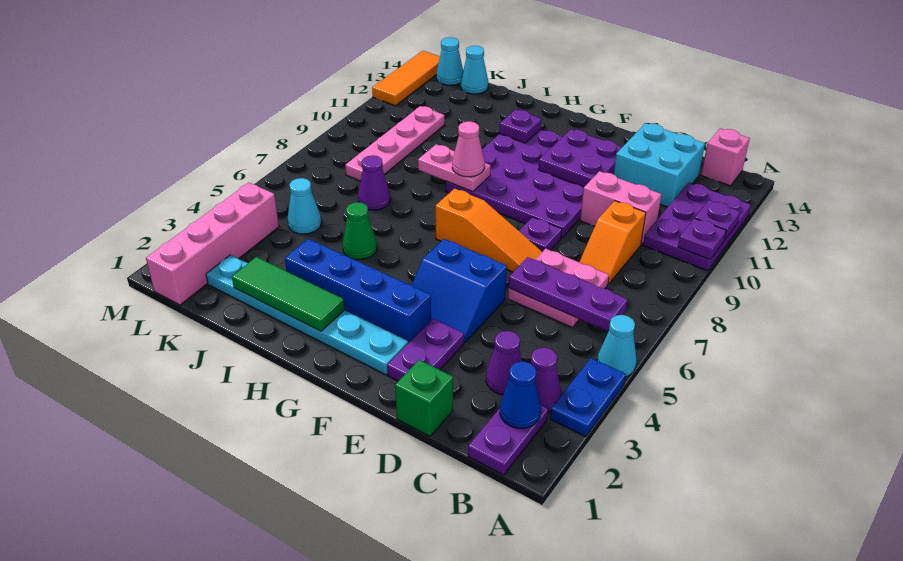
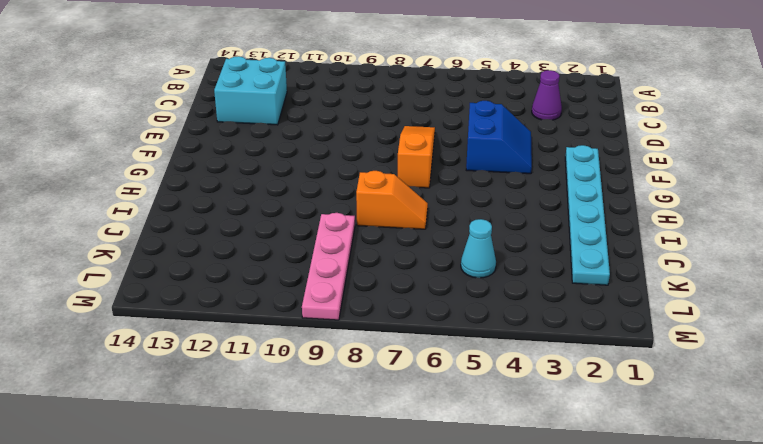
orange 1x2 slope [356,171,428,229] -> orange 1x2 slope moved to [580,201,646,284]
pink 1x4 plate [302,213,355,320] -> pink 1x4 plate turned to [345,106,445,181]
none -> blue 1x2 plate [550,358,626,437]
none -> cyan 1x1 cone [597,315,636,377]
none -> purple 2x3 plate [643,182,751,271]
none -> purple 1x2 plate [468,405,548,475]

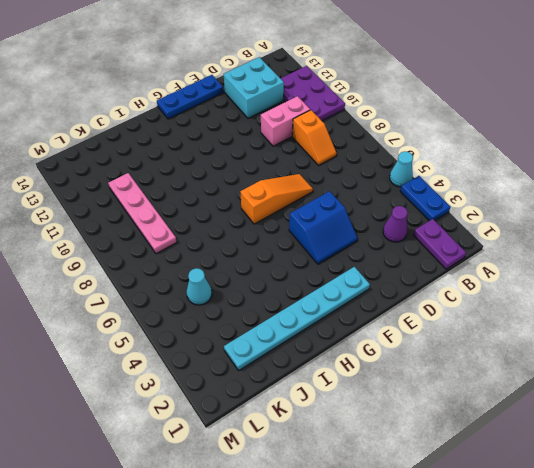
blue 1x3 plate [157,75,223,119] -> none
none -> purple 1x1 cone [531,348,561,412]
none -> pink 1x1 brick [701,128,750,186]
none -> pink 2x2 plate [508,249,609,327]
none -> green 1x1 brick [395,360,453,436]

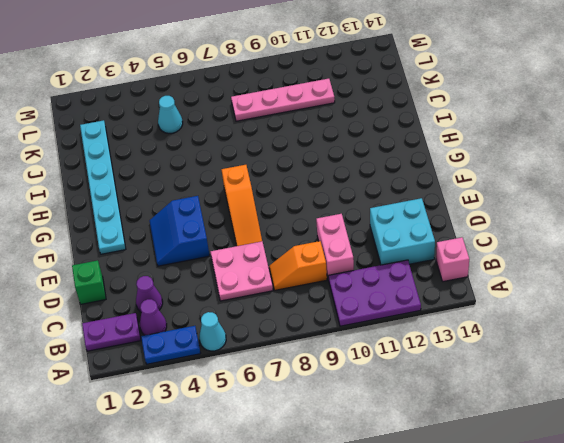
none -> purple 1x2 plate [387,319,464,381]
none -> purple 1x1 plate [519,217,562,251]
none -> purple 4x4 plate [446,129,584,238]
none -> blue 1x4 brick [285,239,431,343]

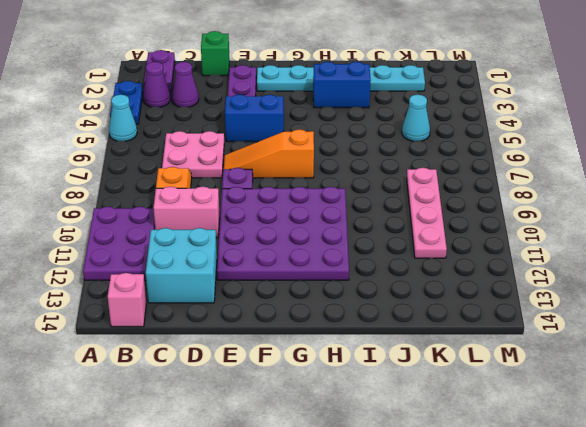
blue 1x2 brick [313,62,371,108] -> blue 1x4 brick [285,239,431,343]
none -> green 1x1 cone [343,202,377,260]
none -> purple 1x1 cone [358,155,391,210]
none -> cyan 1x1 cone [460,46,488,94]
none -> pink 1x4 brick [146,183,279,305]

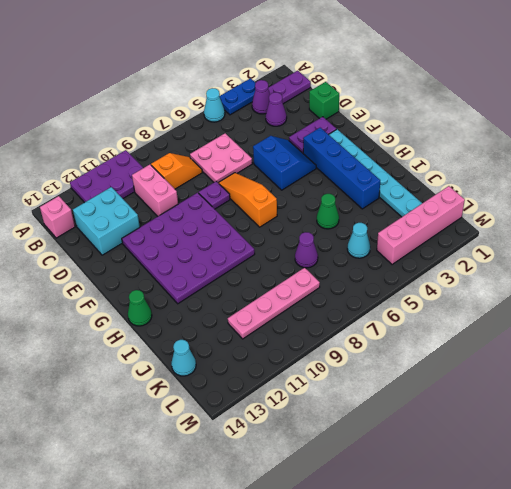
green 1x1 cone [128,290,152,326] -> none
none -> cyan 1x1 cone [436,37,463,85]
none -> orange 1x3 tile [372,51,440,106]
none -> purple 1x1 plate [678,218,726,260]
none -> purple 1x1 plate [695,200,740,240]

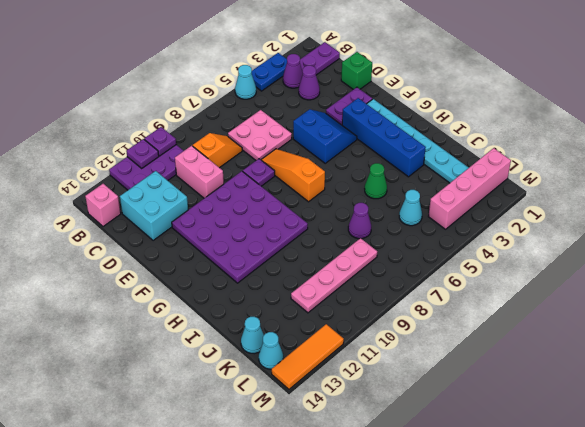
none -> blue 1x1 cone [500,361,541,429]
none -> purple 1x3 plate [508,257,628,332]
none -> purple 2x2 plate [538,129,622,187]
none -> green 1x3 tile [232,257,345,331]

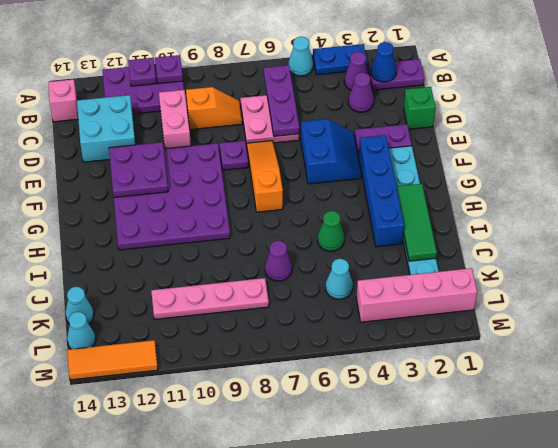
none -> pink 1x2 plate [418,144,491,192]
none -> purple 1x1 plate [499,109,541,143]
none -> pink 1x1 cone [452,121,485,177]

